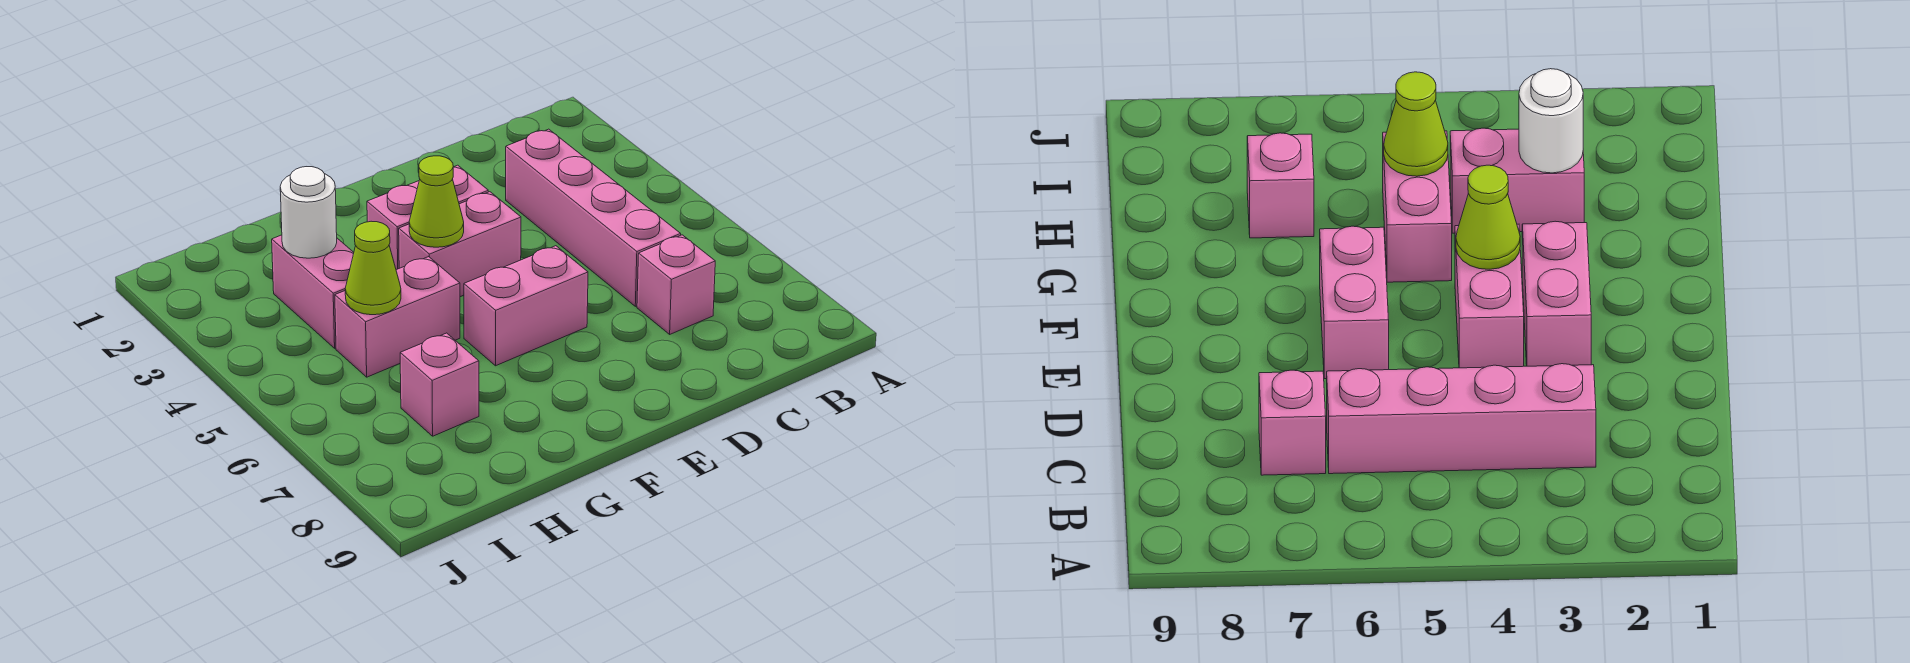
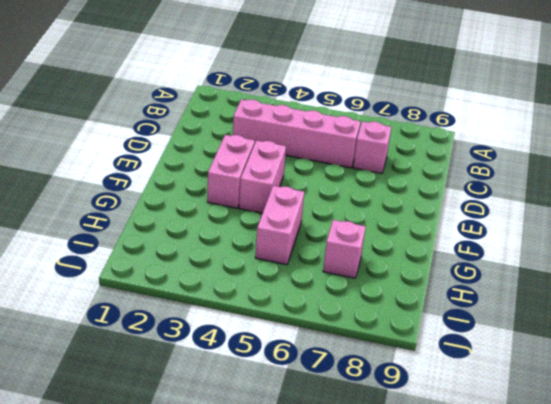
none -> pink 1x2 brick [464,246,588,366]
none -> pink 1x2 brick [272,235,354,348]

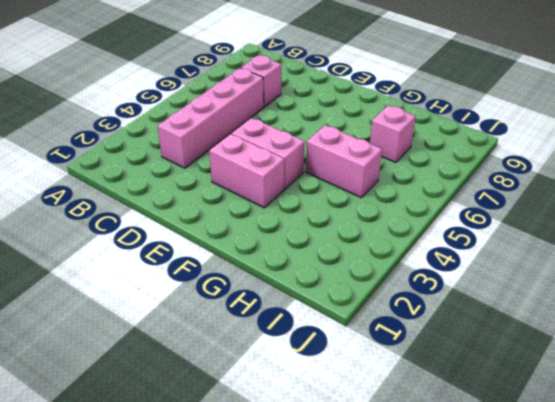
none -> pink 1x2 brick [464,246,588,366]
none -> pink 1x2 brick [272,235,354,348]

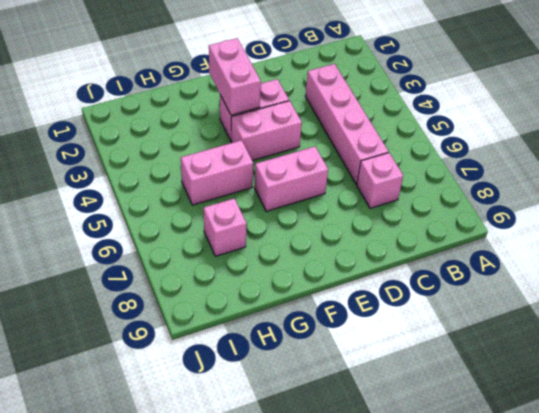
pink 1x2 brick [209,38,261,115] -> pink 1x2 brick moved to [272,235,354,348]
none -> lime 1x1 cone [409,156,464,247]
none -> white 1x1 round brick [280,167,337,258]

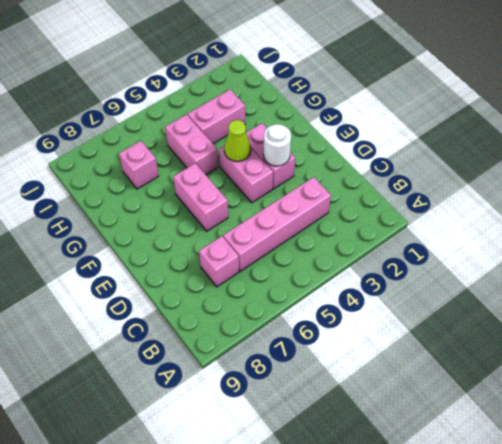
white 1x1 round brick [263,124,291,166] -> white 1x1 round brick moved to [280,167,337,258]
none -> lime 1x1 cone [345,221,401,315]

